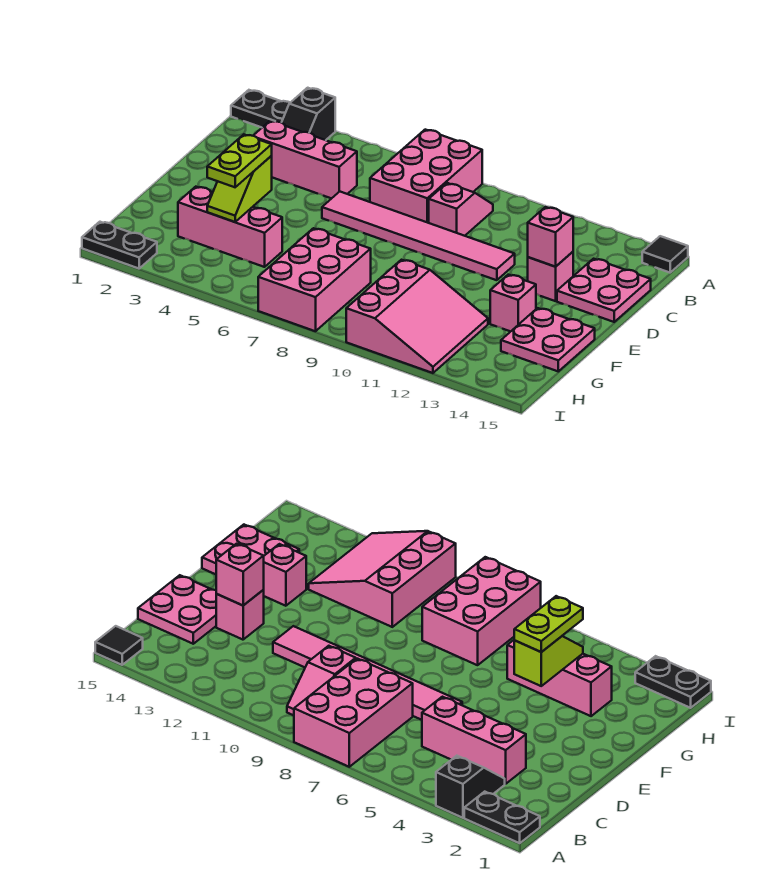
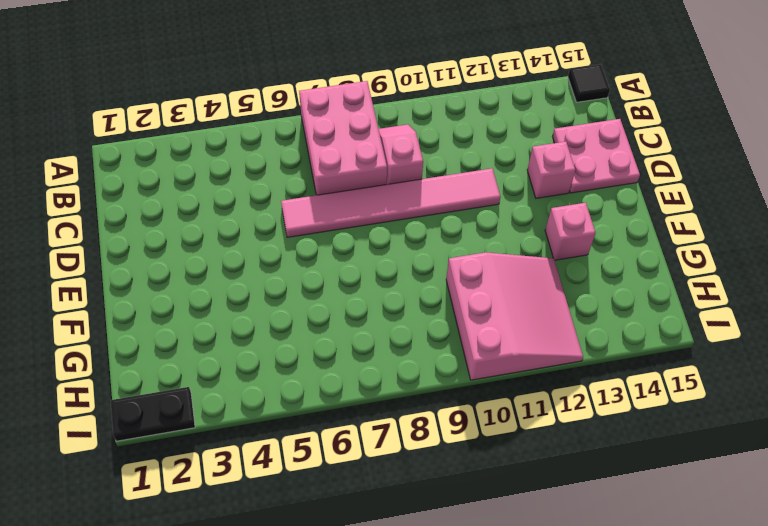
none -> black 1x2 plate [231,90,290,127]
none -> black 1x2 slope [281,88,335,140]
none -> pink 1x3 brick [253,121,357,199]

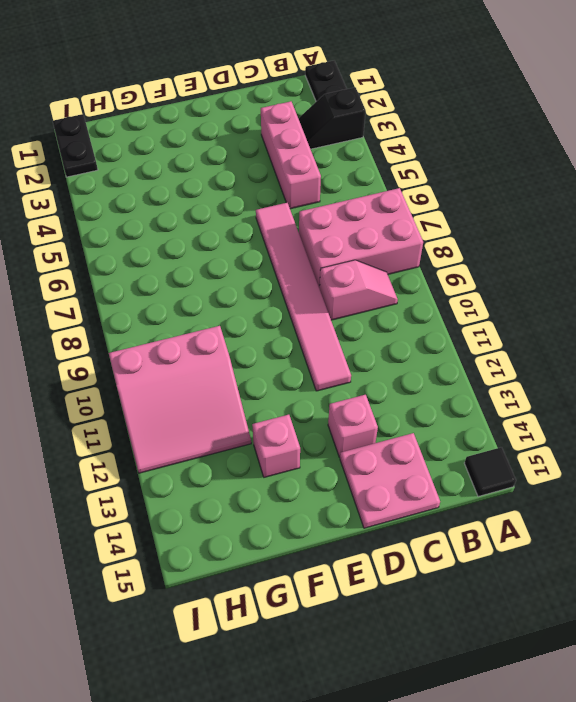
none -> pink 2x2 plate [501,308,595,371]
none -> pink 1x3 brick [178,187,282,267]
none -> pink 2x3 brick [258,228,371,331]

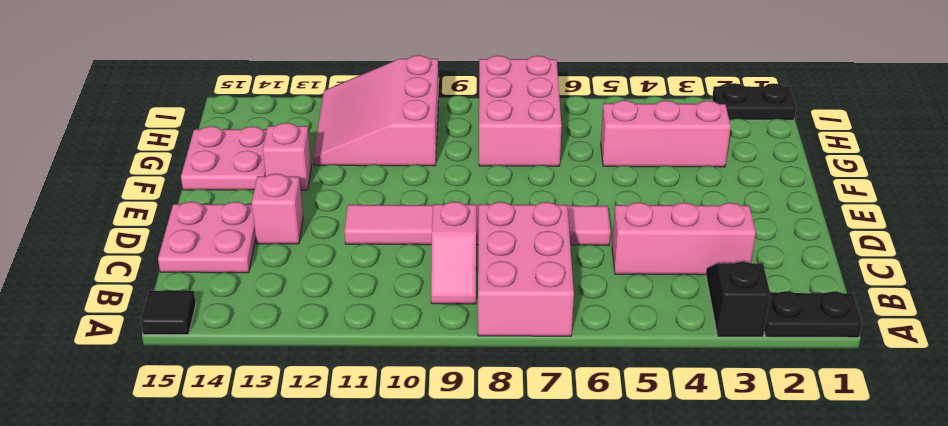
none -> pink 1x1 brick [528,207,573,267]
none -> lime 1x2 slope [207,156,272,222]
none -> lime 1x2 plate [207,134,272,187]

